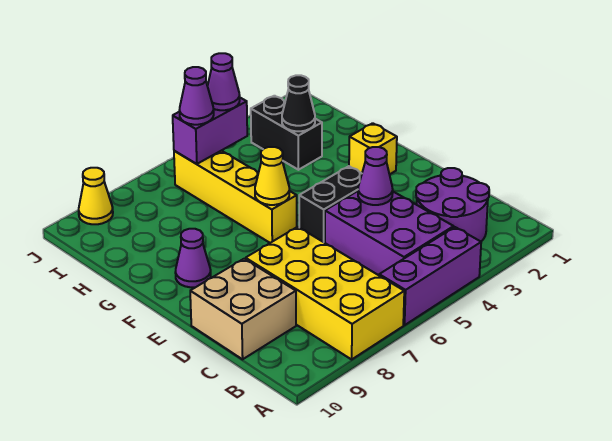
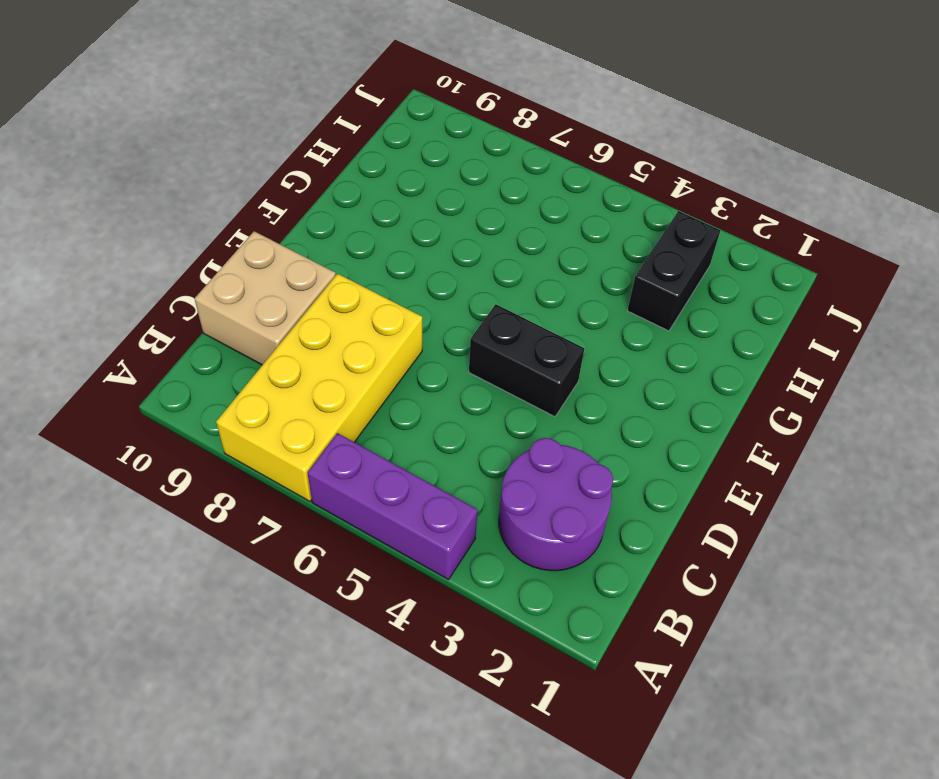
none -> purple 2x3 brick [325,191,454,275]
none -> yellow 1x1 brick [349,123,397,174]
none -> yellow 1x4 brick [174,151,297,243]

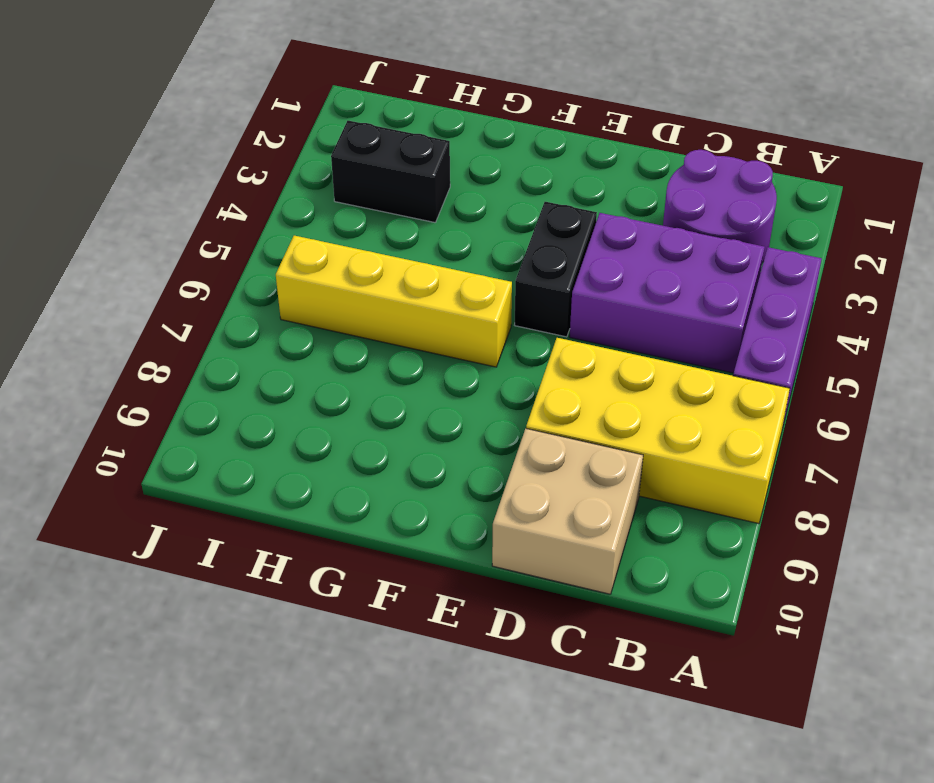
none -> yellow 1x1 brick [349,123,397,174]
none -> purple 1x1 cone [175,229,211,287]
none -> yellow 1x1 cone [79,168,113,224]

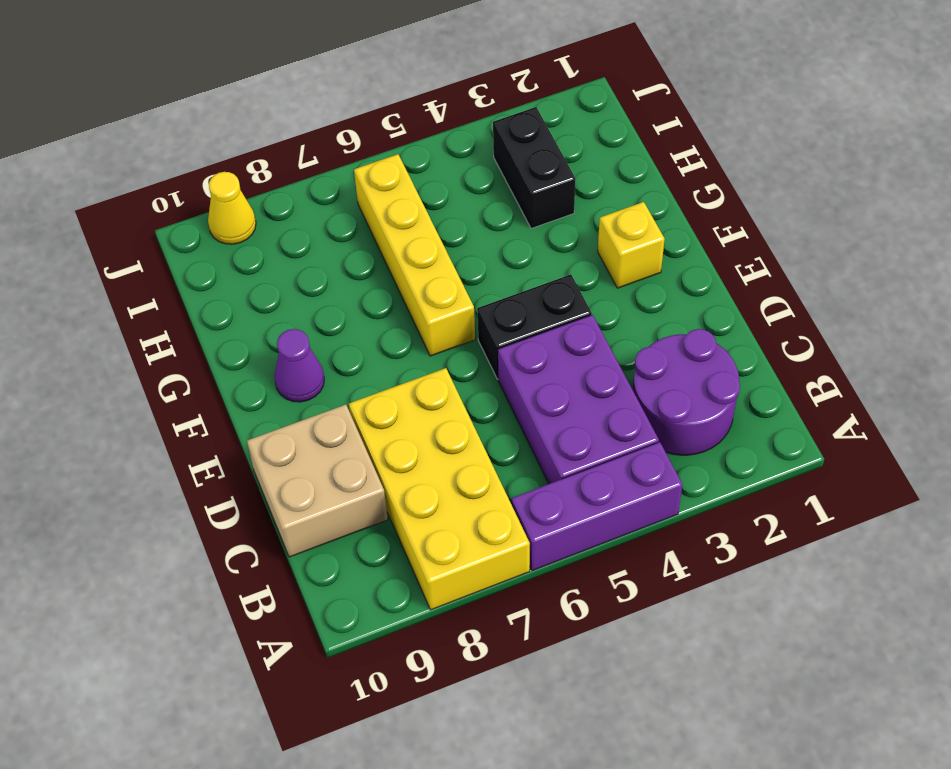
none -> purple 1x1 cone [358,147,393,205]
none -> yellow 1x1 cone [255,147,289,205]
none -> black 1x1 cone [282,75,315,131]

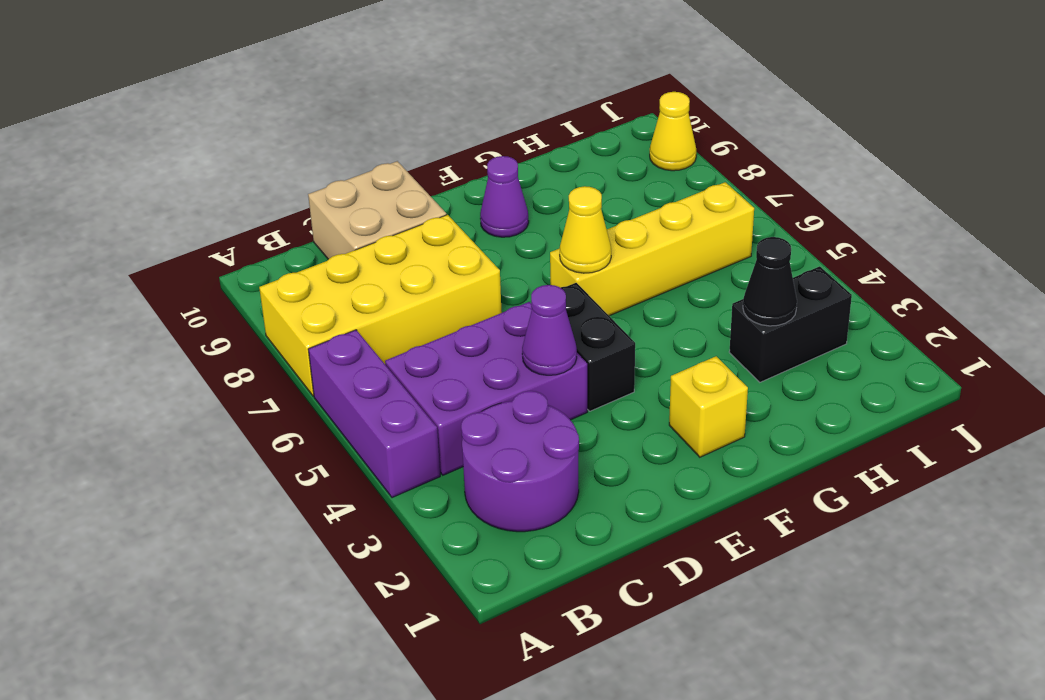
none -> purple 1x2 brick [173,98,247,164]
none -> purple 1x1 cone [208,53,240,110]
none -> purple 1x1 cone [179,67,214,125]

